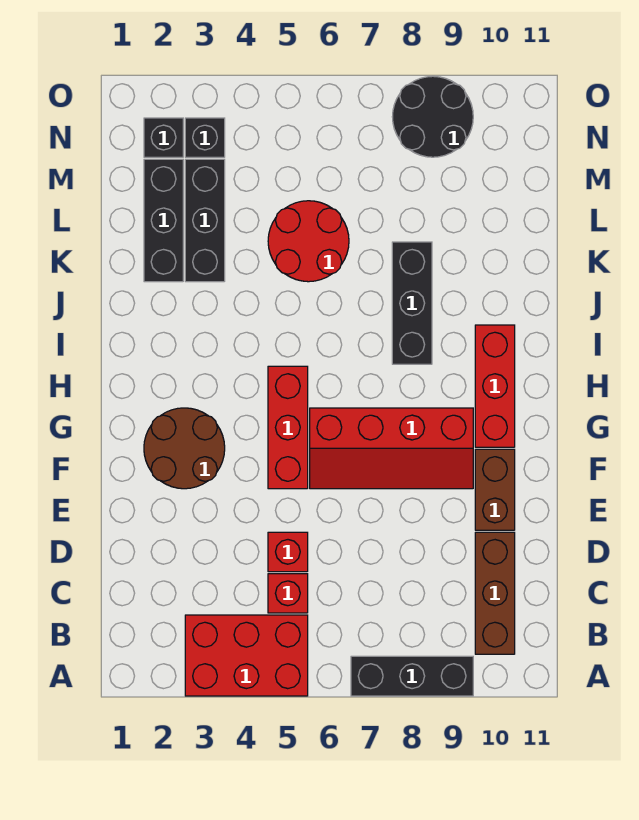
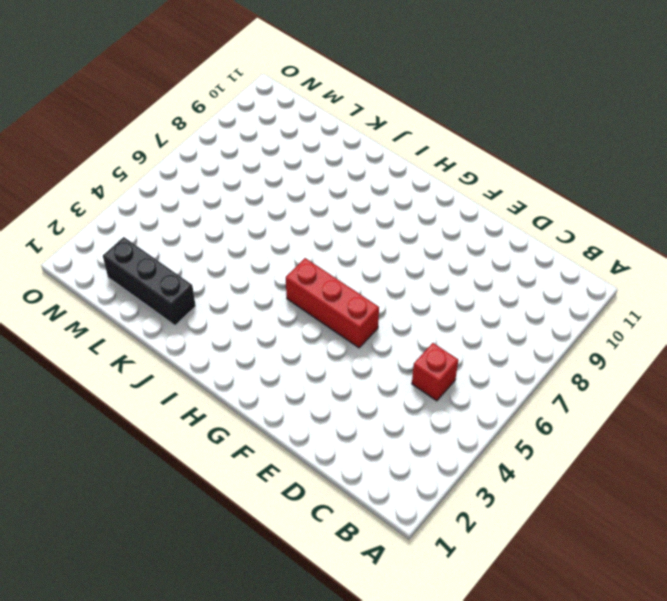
none -> red 2x3 brick [185,615,308,696]
none -> black 1x3 brick [351,656,473,696]
none -> brown 1x3 brick [475,532,515,654]

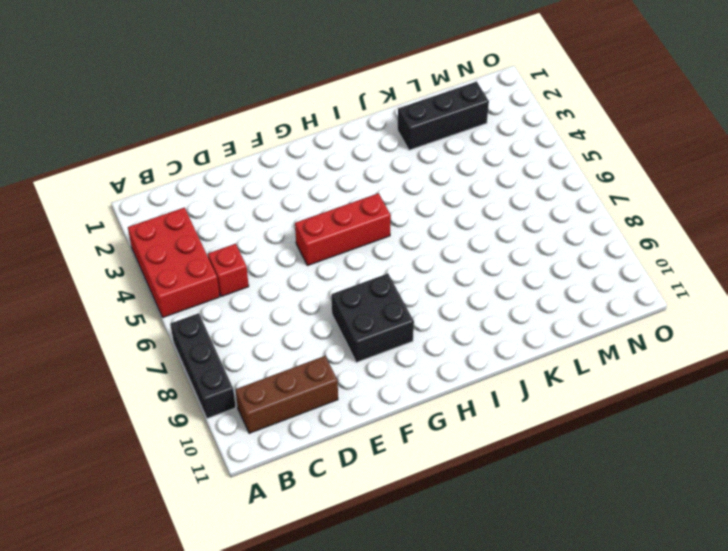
black 2x2 brick [331,274,414,362] -> red 2x4 slope [310,408,473,489]
none -> red 1x1 brick [268,532,308,572]
none -> brown 1x2 brick [475,449,515,530]
none -> brown 2x2 round brick [144,408,225,489]

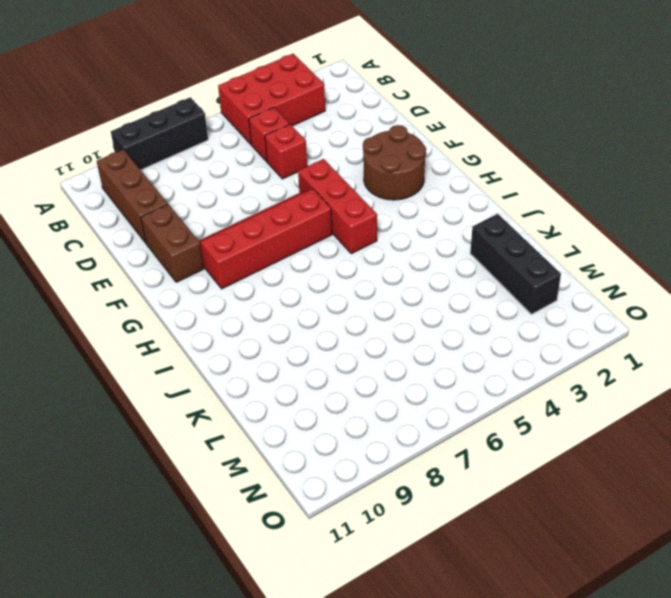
none -> red 1x3 brick [475,325,515,447]
none -> black 1x3 brick [392,242,432,364]
none -> black 1x3 brick [185,159,225,282]

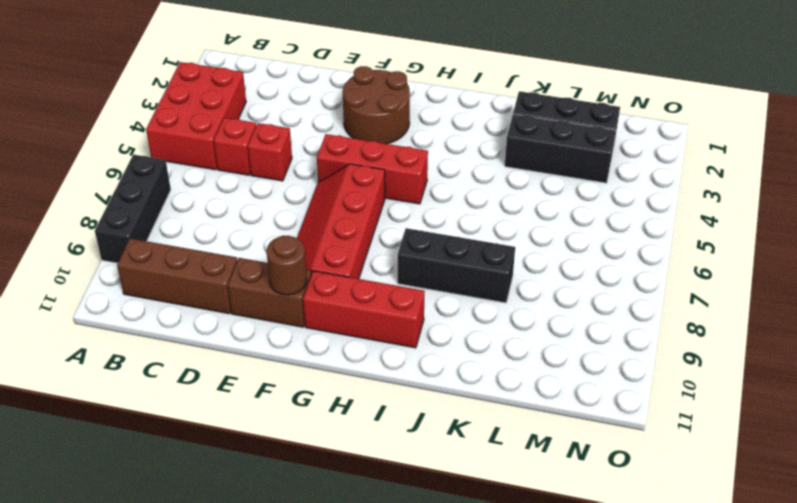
brown 1x1 round brick [267,236,307,295] -> none
none -> red 2x2 round brick [268,201,349,282]
none -> black 1x1 brick [144,118,183,157]
none -> black 1x1 brick [185,118,225,157]

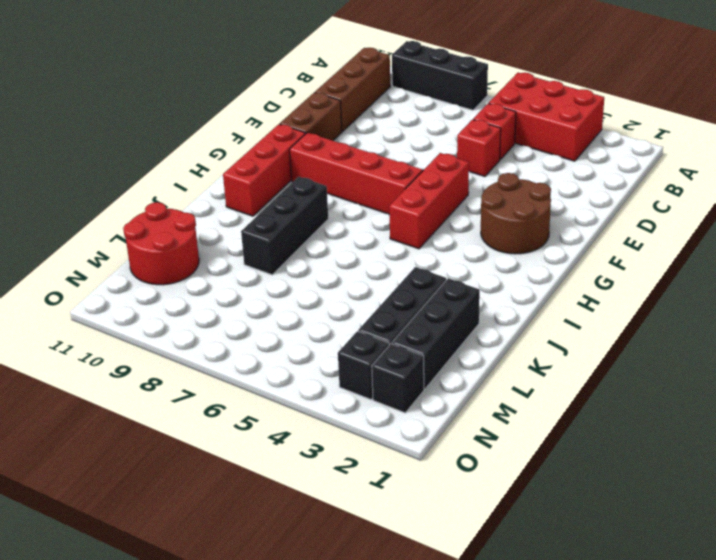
red 2x2 round brick [123,202,199,285] -> red 2x2 round brick moved to [268,201,349,282]
none -> black 2x2 round brick [392,76,473,157]

